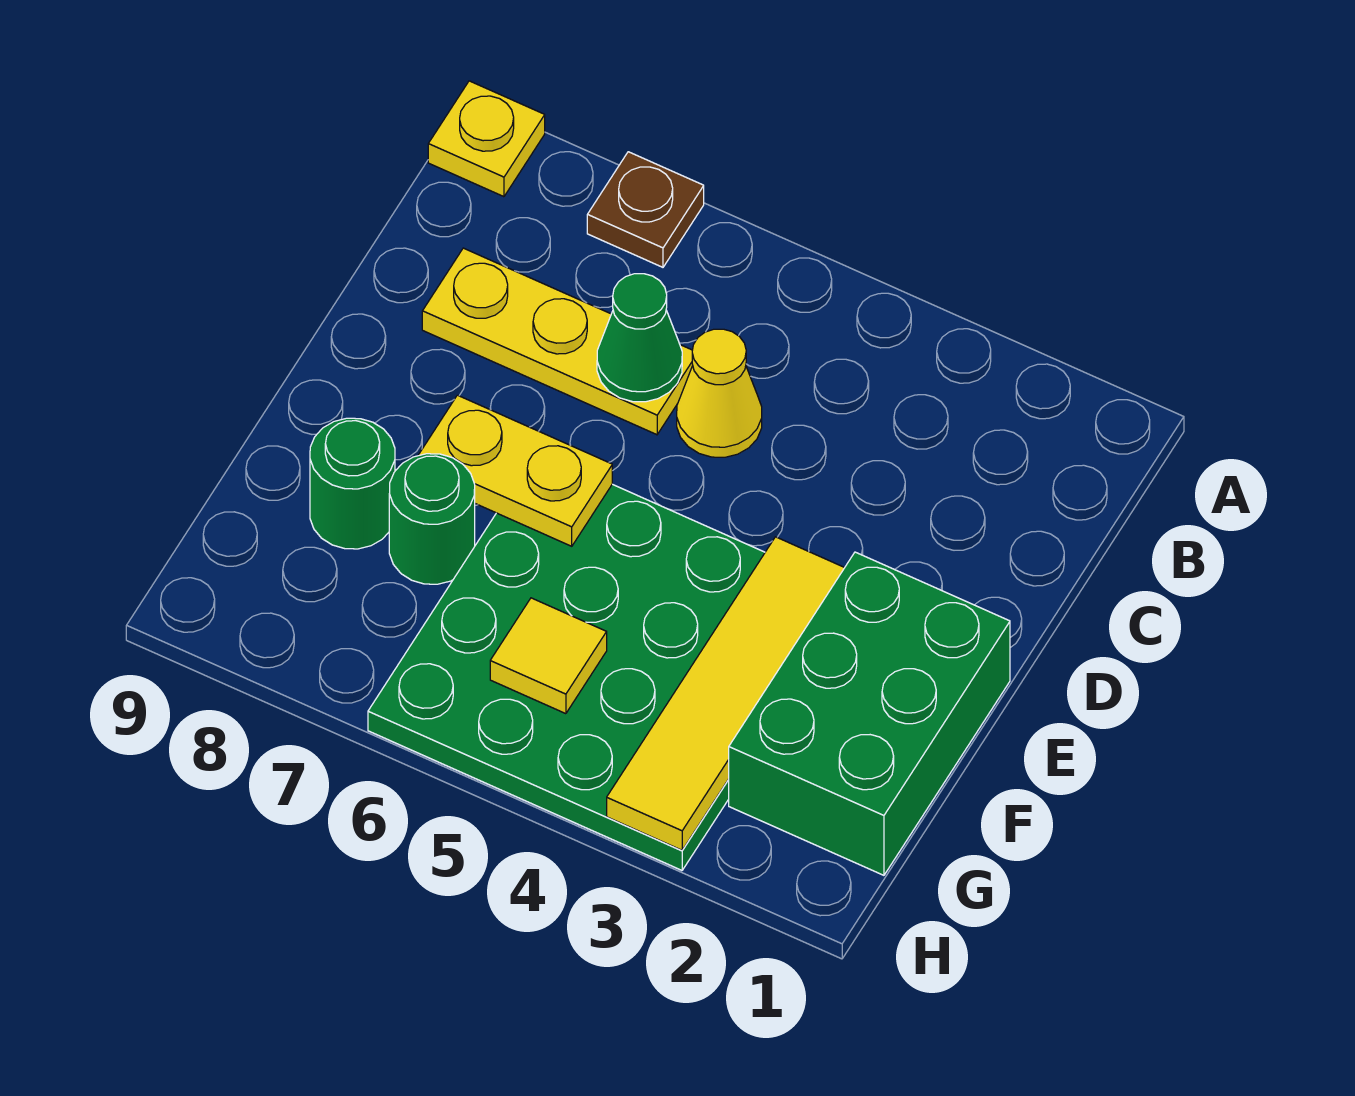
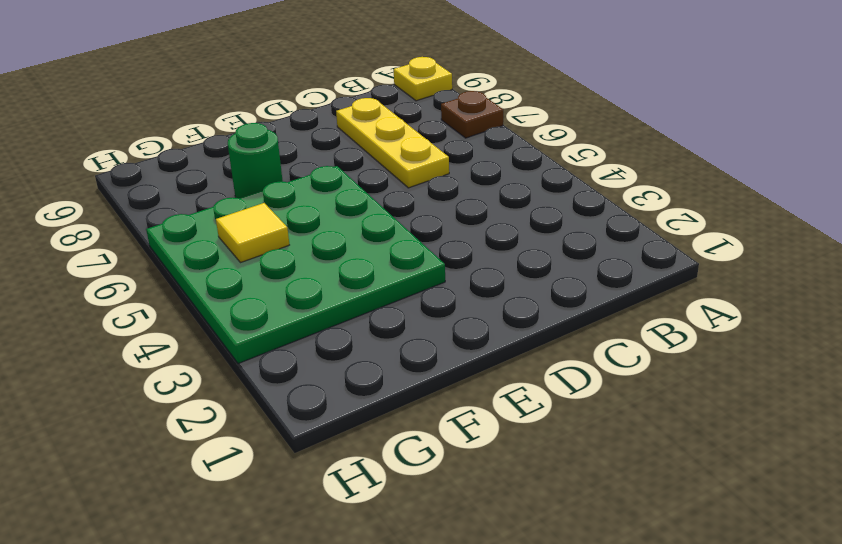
none -> yellow 1x1 cone [677,329,762,457]
none -> green 2x3 brick [729,552,1010,875]
none -> green 1x1 round brick [310,418,395,549]

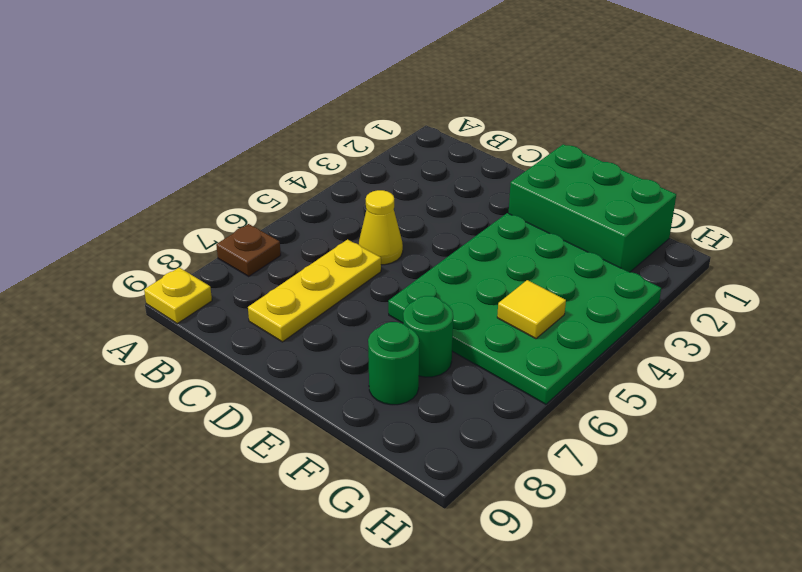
none -> green 1x1 cone [597,274,682,402]
none -> yellow 1x4 tile [607,537,844,850]
none -> yellow 1x2 plate [418,395,612,546]

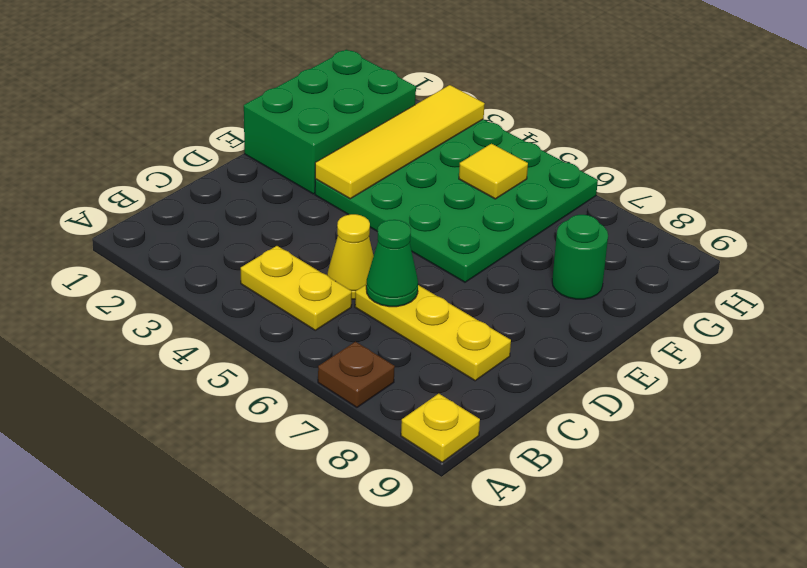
yellow 1x2 plate [241,246,352,330] -> yellow 1x2 plate moved to [418,395,612,546]
none -> green 1x1 round brick [389,454,475,584]

